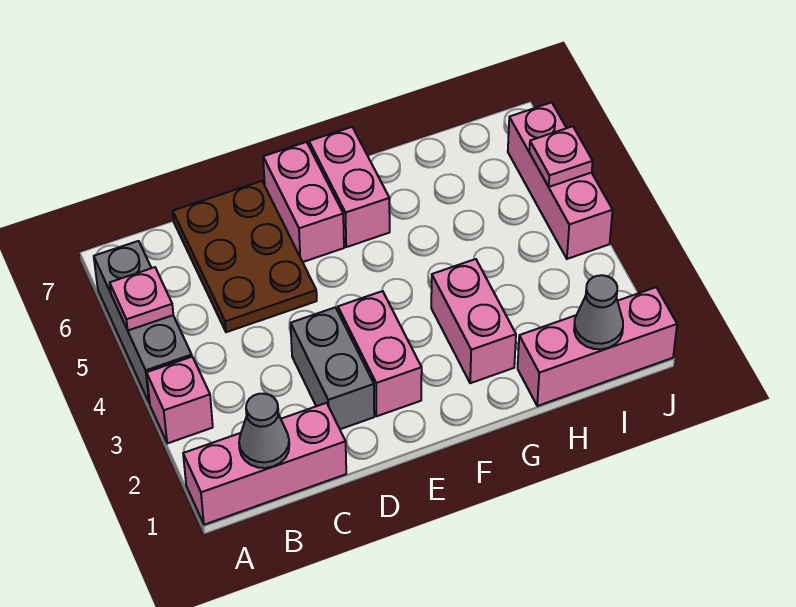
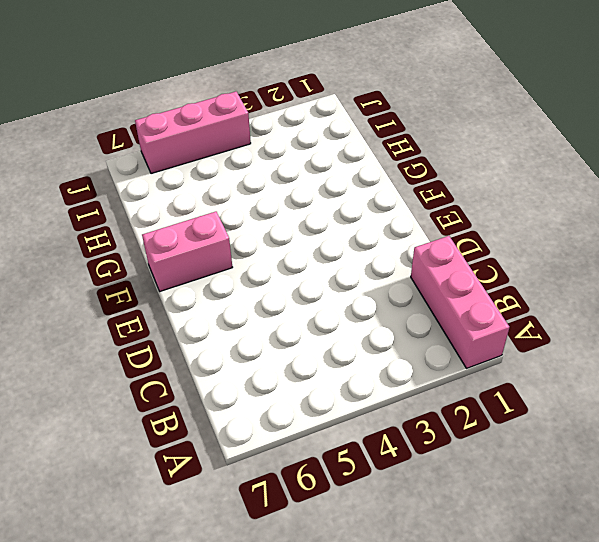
none -> pink 1x1 brick [147,357,213,443]
none -> grey 1x3 brick [94,241,192,404]
none -> brown 2x3 plate [173,181,317,332]

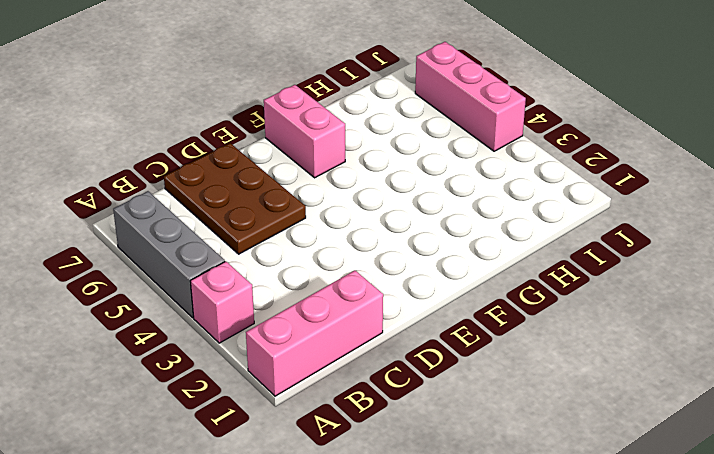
none -> grey 1x2 brick [291,307,374,429]
none -> pink 1x2 brick [338,291,422,416]
none -> pink 1x2 brick [263,142,344,262]

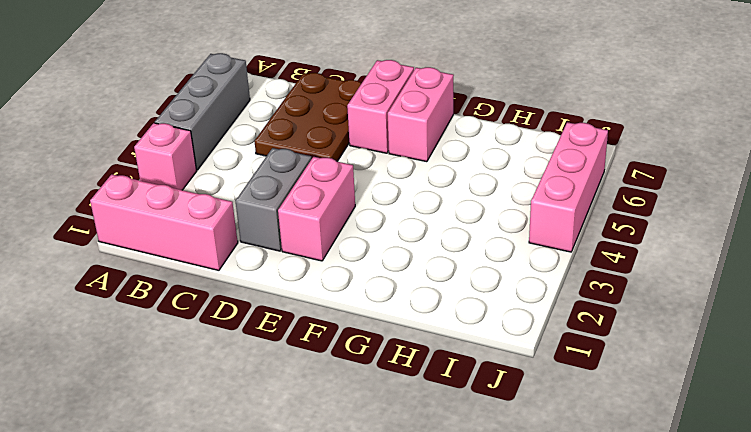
none -> pink 1x2 brick [431,259,516,383]
none -> pink 1x3 brick [518,287,677,406]
none -> pink 1x1 plate [110,267,173,330]

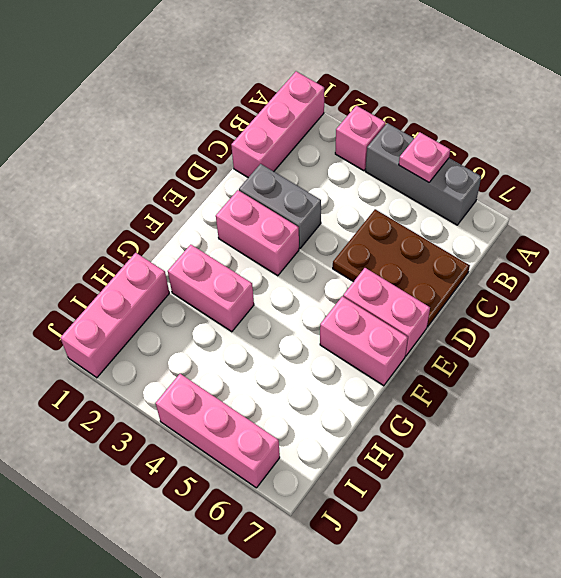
none -> grey 1x1 cone [239,394,289,468]
none -> grey 1x1 cone [574,275,623,349]
none -> pink 1x1 plate [529,126,593,187]

